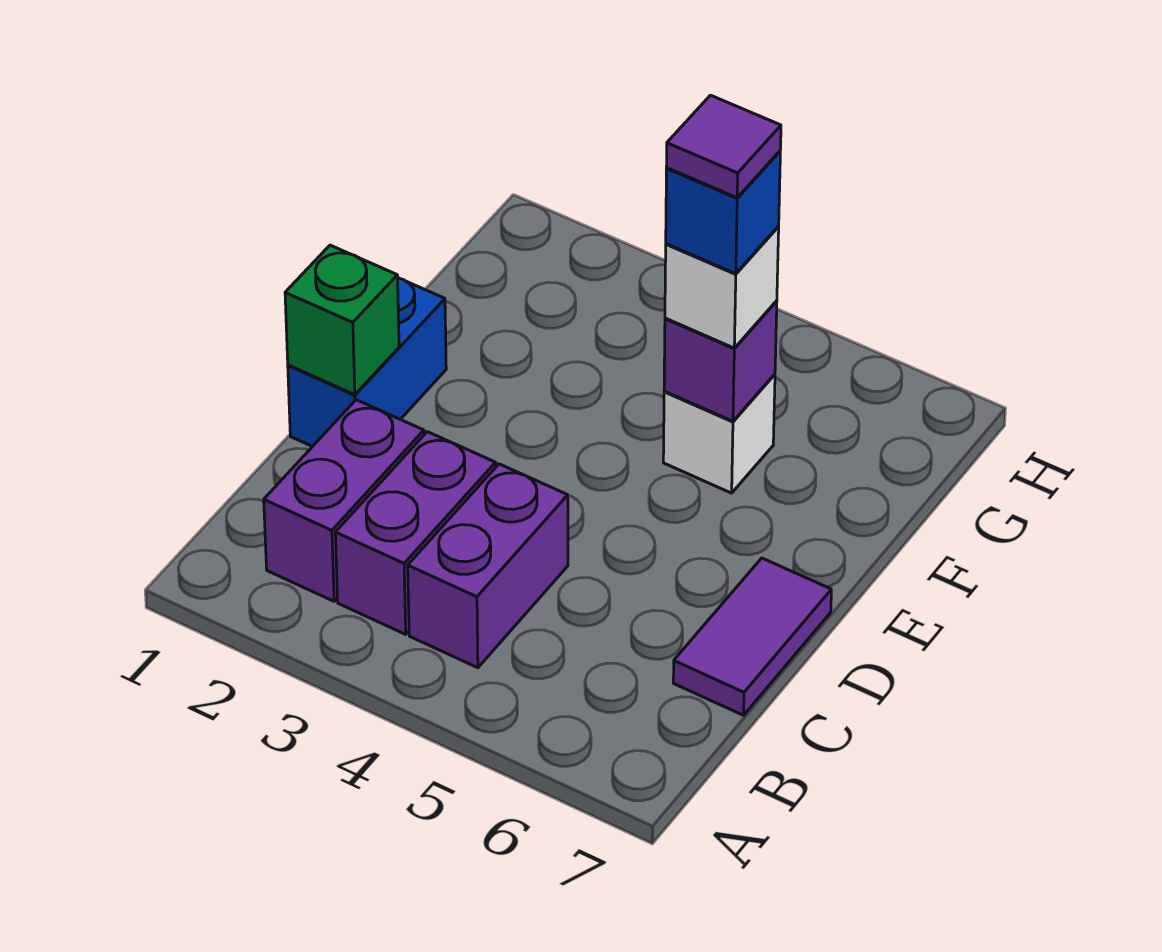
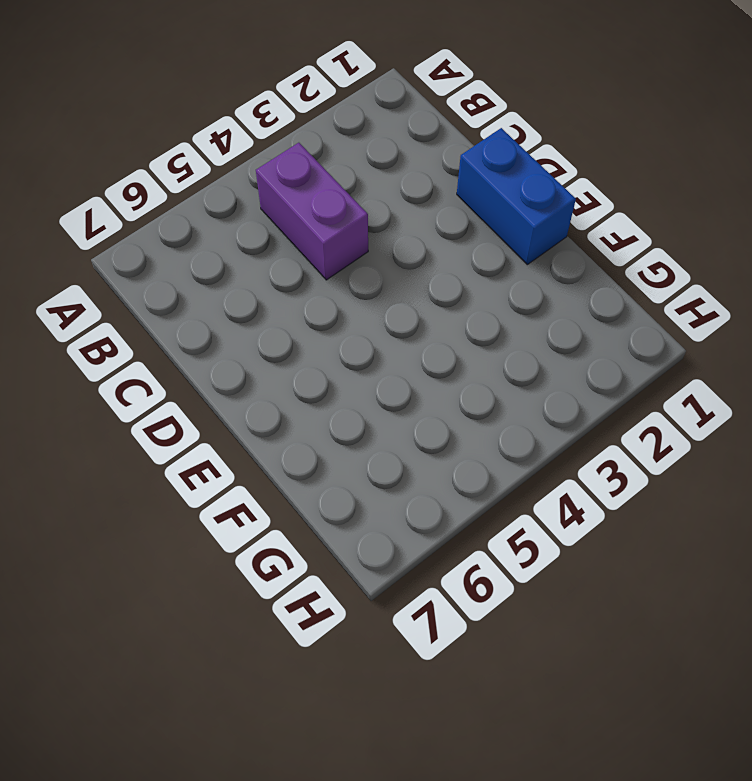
none -> purple 1x2 brick [264,400,424,601]
none -> purple 1x2 brick [335,432,496,634]

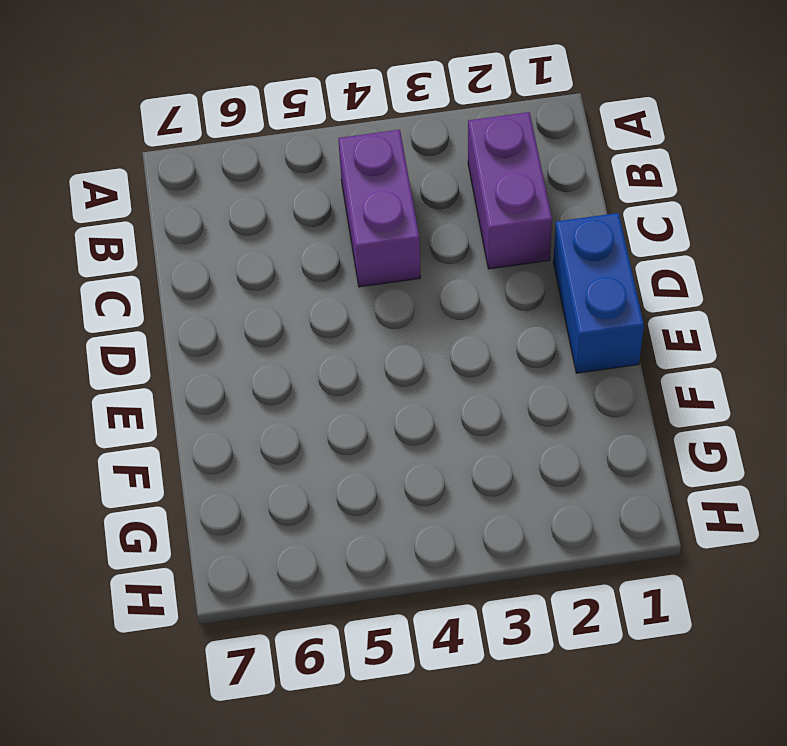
none -> purple 1x2 brick [335,432,496,634]
none -> purple 1x2 tile [673,558,831,715]

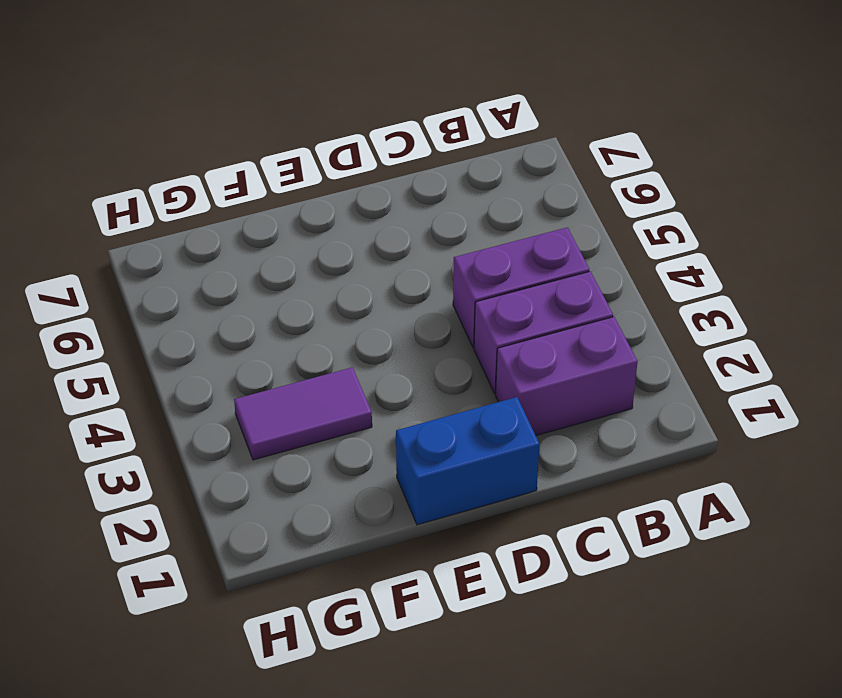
purple 1x2 tile [234,367,372,460] -> purple 1x2 tile moved to [673,558,831,715]
none -> white 1x1 brick [663,374,775,493]
none -> green 1x1 brick [285,245,399,395]

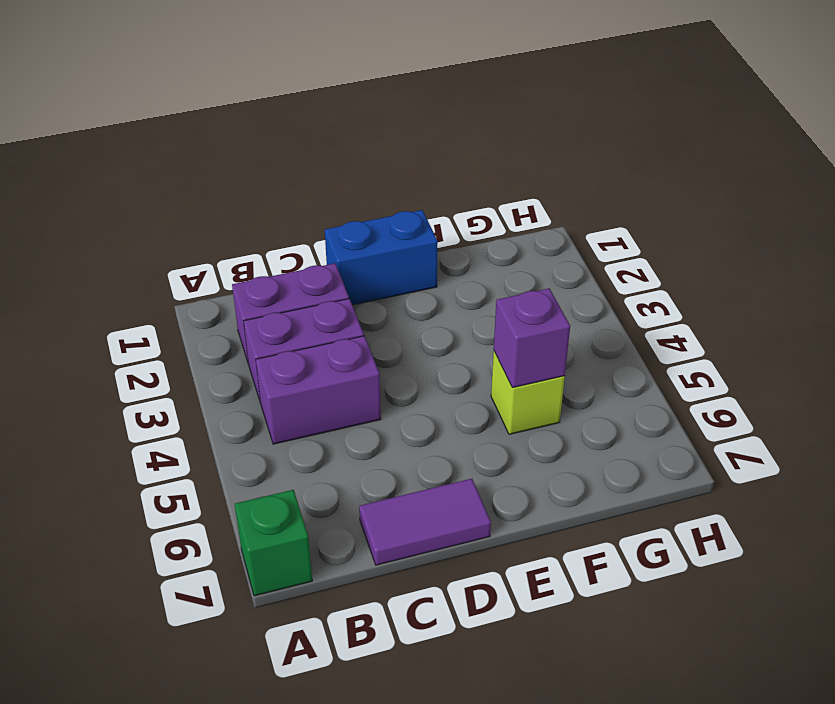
green 1x1 brick [235,490,312,596] -> green 1x1 brick moved to [285,245,399,395]
lime 1x1 brick [491,352,565,434] -> white 1x1 brick [663,374,775,493]
none -> white 1x1 brick [665,227,779,348]
none -> blue 1x1 brick [666,151,780,274]

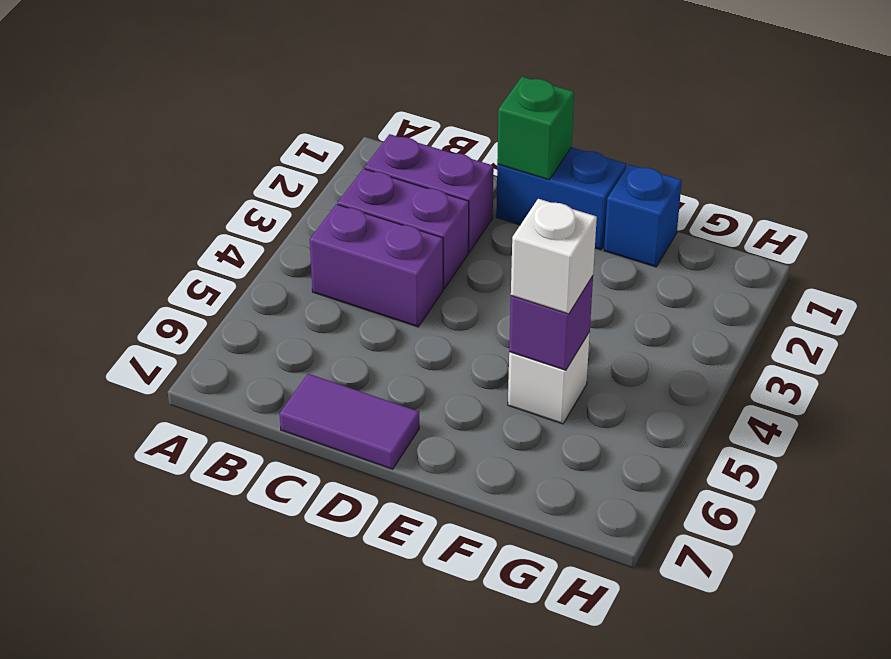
blue 1x1 brick [604,164,682,267] -> blue 1x1 brick moved to [666,151,780,274]
none -> purple 1x1 tile [666,95,781,198]

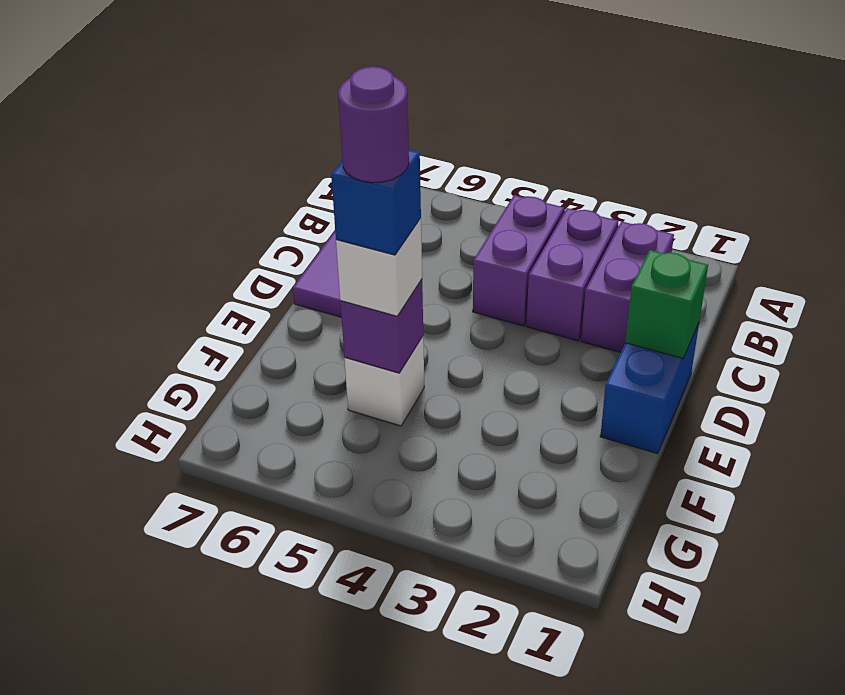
purple 1x1 round brick [338,67,409,183] -> purple 1x1 tile [666,95,781,198]

